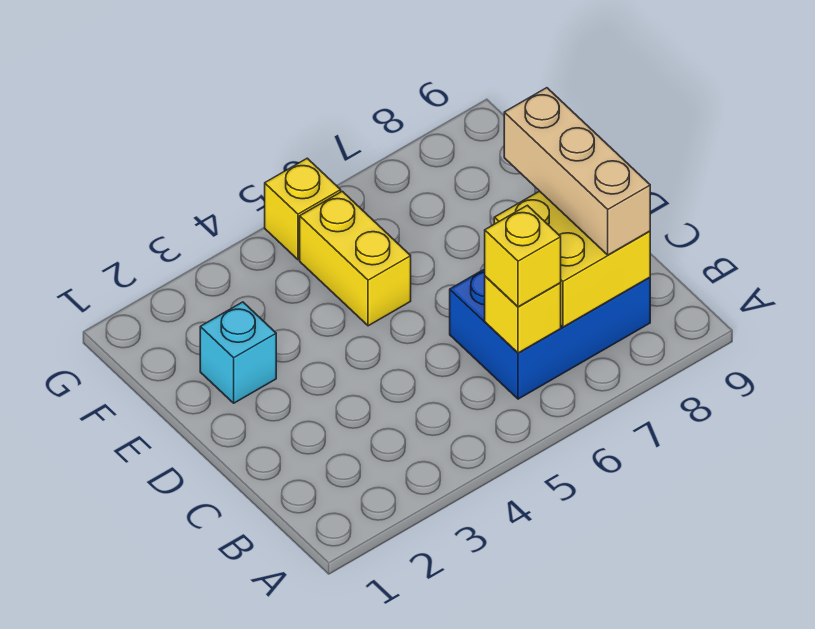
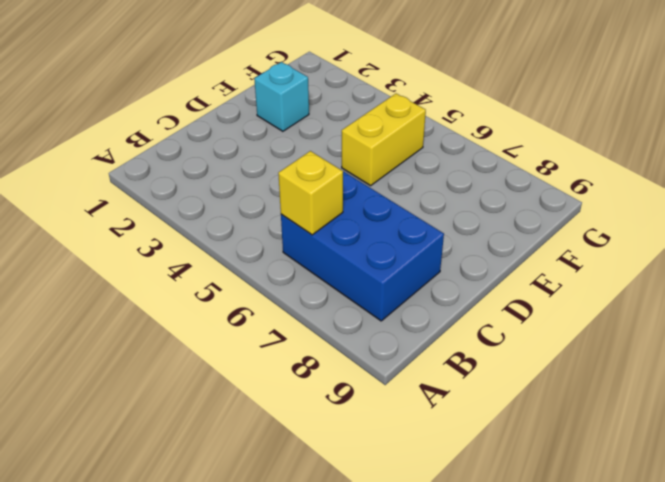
none -> yellow 1x1 brick [265,158,341,260]
none -> yellow 2x2 brick [494,191,650,327]

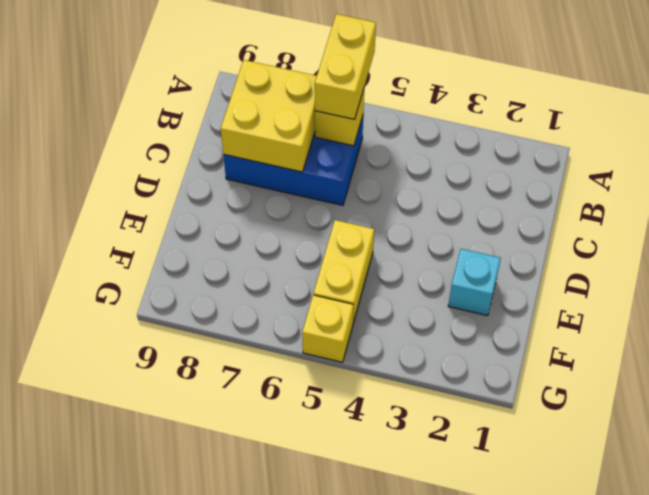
yellow 1x2 brick [315,14,376,119] -> yellow 1x1 brick [485,205,561,307]
none -> tan 1x3 brick [504,88,650,255]

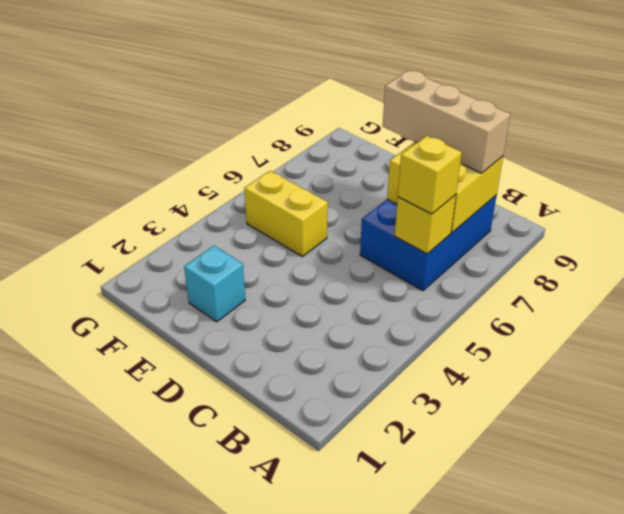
none -> yellow 1x1 brick [265,158,341,260]

